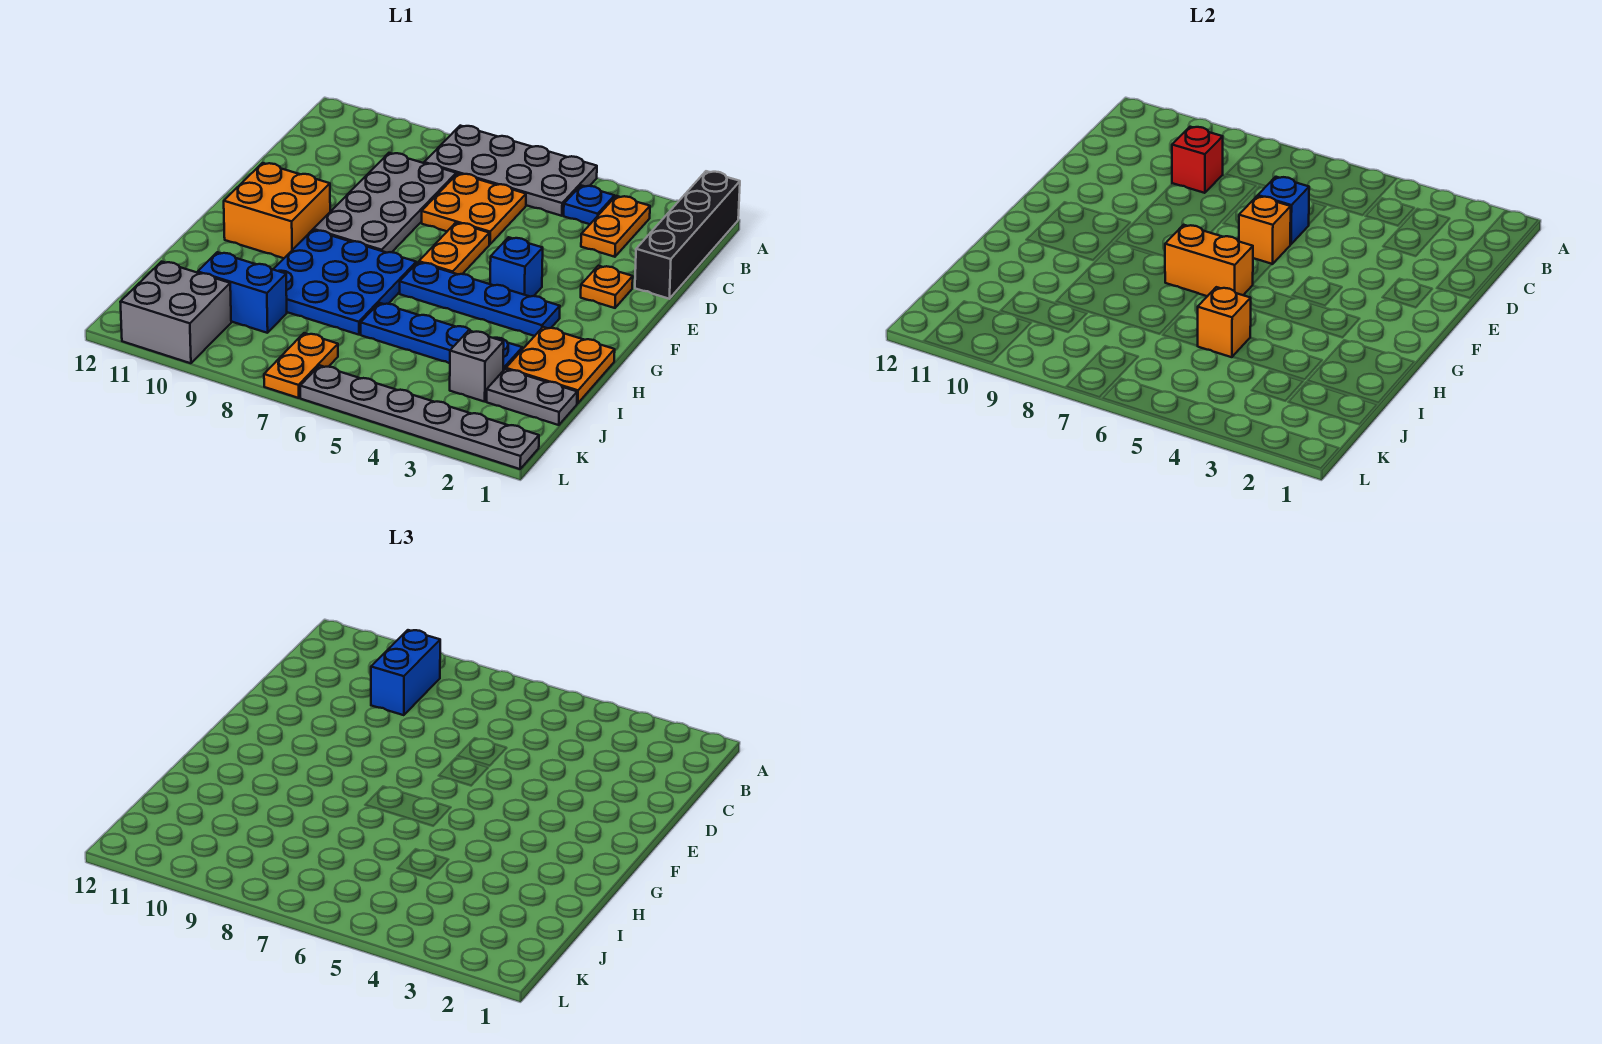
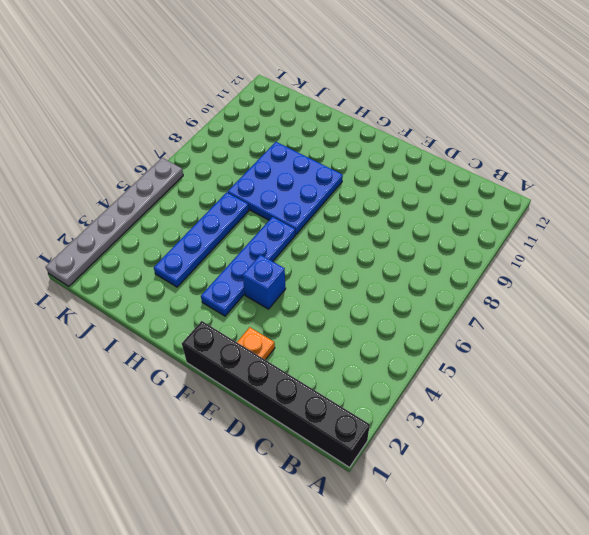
black 1x6 brick [182,321,370,467] -> black 1x4 brick [635,171,740,299]
none -> grey 2x4 plate [424,126,597,216]
none -> orange 1x2 plate [581,196,650,257]
none -> blue 1x1 plate [564,185,615,224]

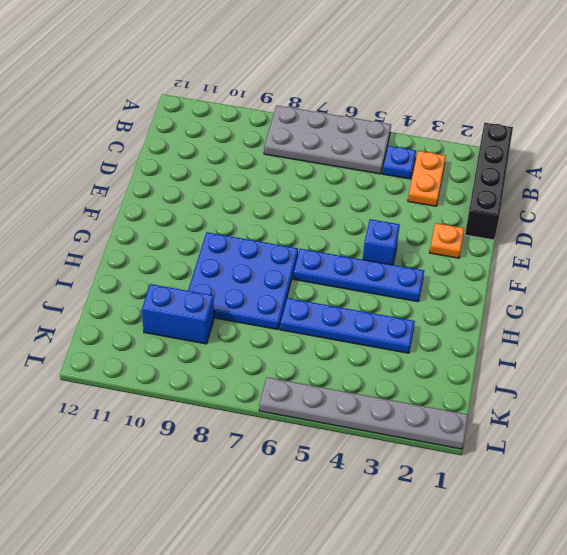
none -> orange 2x2 plate [422,173,526,244]
none -> grey 2x4 plate [313,153,456,253]
none -> orange 1x2 plate [419,223,489,274]

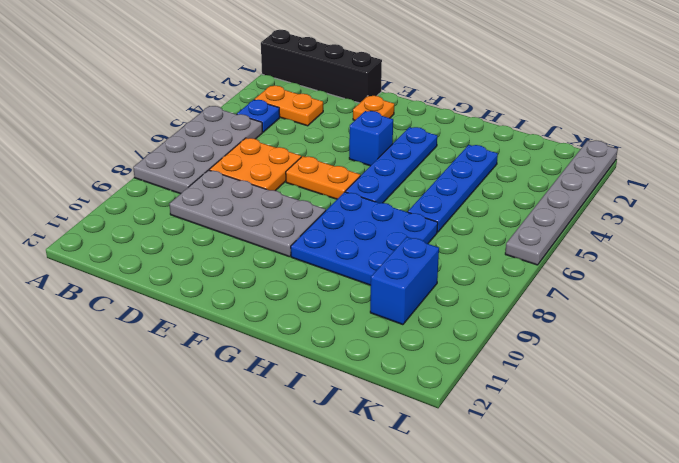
none -> orange 2x2 brick [224,163,330,258]
none -> orange 2x2 plate [506,327,615,403]
none -> grey 1x2 plate [487,369,577,425]

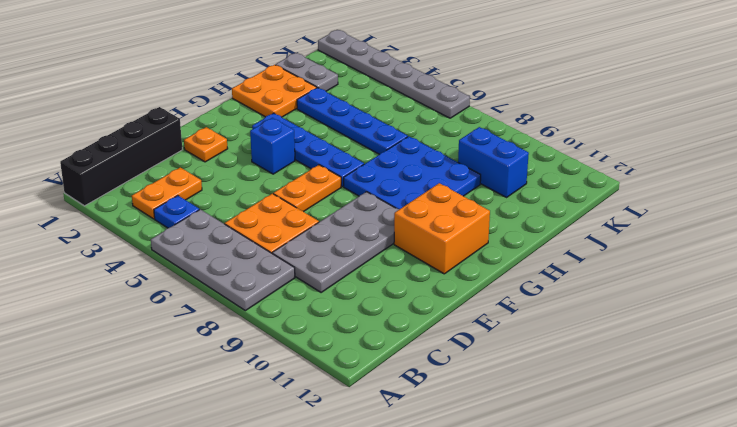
none -> grey 1x1 brick [450,330,504,402]
none -> orange 1x2 plate [264,333,338,398]
none -> grey 2x2 brick [121,262,231,363]

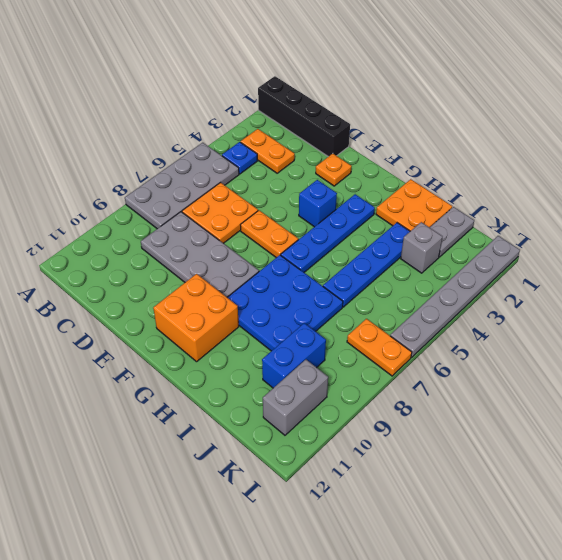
grey 1x2 brick [263,360,328,435] -> grey 2x2 brick [121,262,231,363]
none -> red 1x1 brick [1172,127,1223,193]
none -> blue 1x1 brick [1258,177,1309,244]
none -> orange 1x1 brick [1239,196,1291,264]

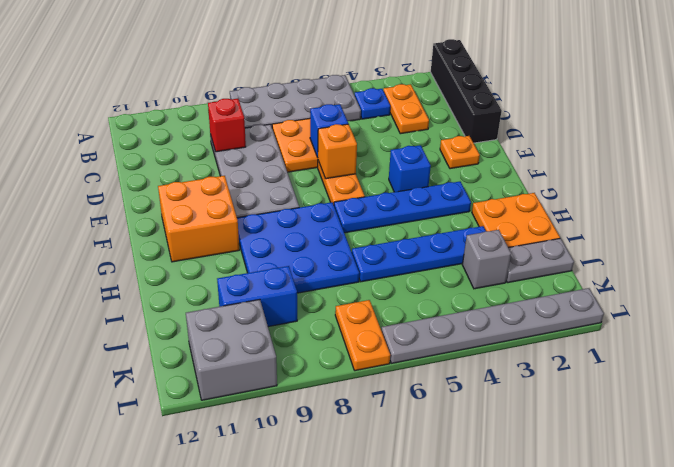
none -> orange 1x2 brick [1165,225,1253,296]
none -> orange 1x1 brick [1198,287,1251,357]
none -> blue 1x2 brick [371,630,440,715]

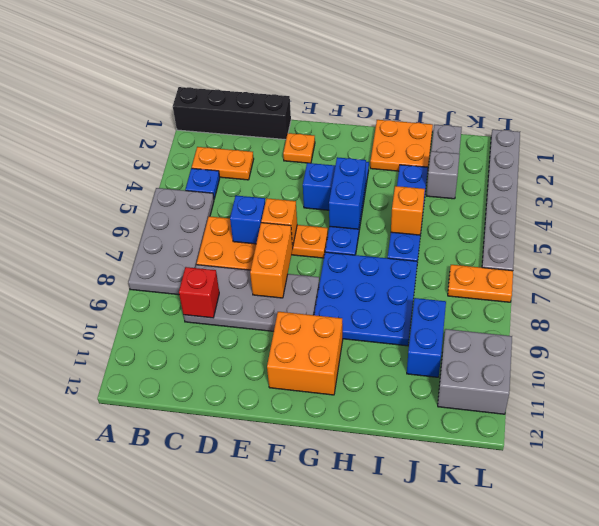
orange 1x2 brick [250,223,293,298] -> orange 1x2 brick moved to [1165,225,1253,296]
blue 1x2 brick [329,157,366,229] -> blue 1x2 brick turned to [371,630,440,715]

